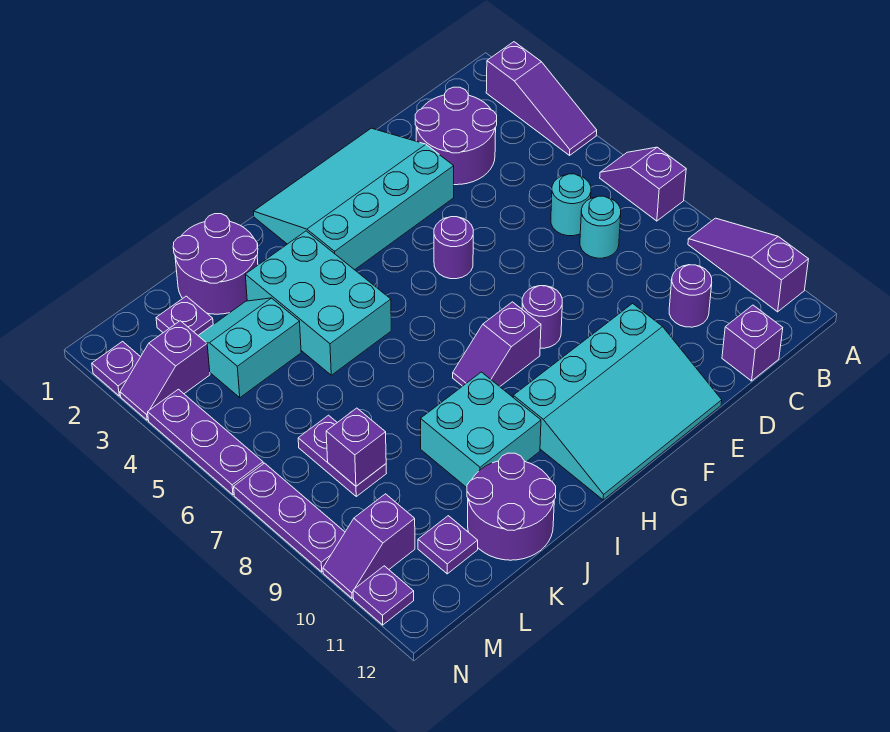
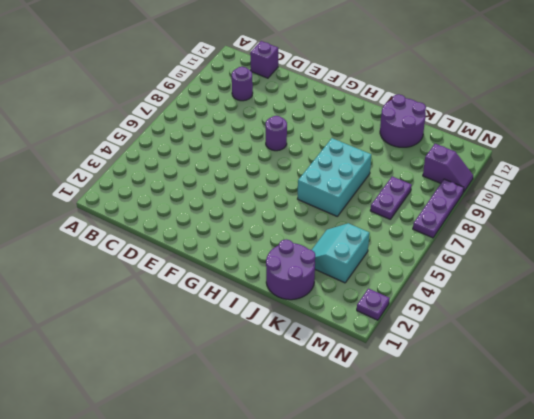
cyan 2x3 brick [298,138,371,216] -> cyan 2x3 brick moved to [245,231,391,375]
cyan 2x2 slope [312,223,369,283] -> cyan 2x2 slope turned to [198,298,301,398]
none -> purple 1x3 slope [486,42,597,155]
none -> purple 1x2 slope [600,147,686,221]
none -> purple 1x3 slope [688,218,808,312]

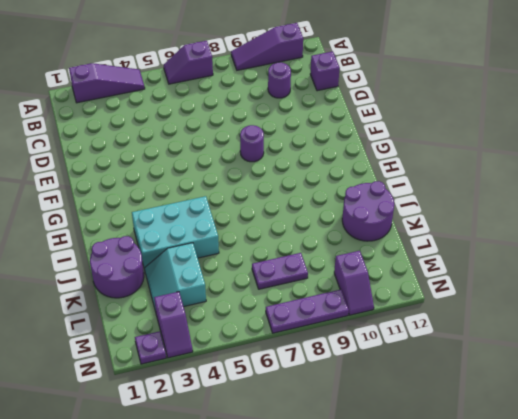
none -> purple 2x2 round brick [415,87,497,185]
none -> cyan 1x1 round brick [551,174,591,236]
none -> cyan 1x1 round brick [580,196,621,258]

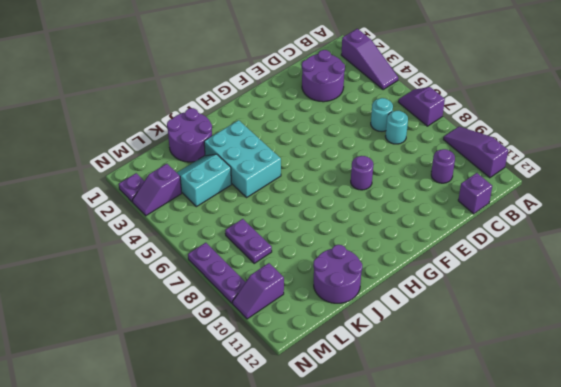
none -> cyan 3x4 slope [254,128,454,270]
none -> cyan 3x4 slope [513,304,722,500]
none -> purple 1x1 round brick [434,217,473,279]

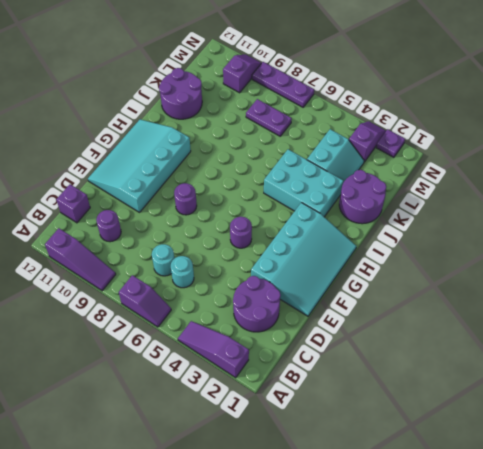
none -> purple 1x2 slope [453,302,541,387]
none -> cyan 2x2 brick [421,372,541,488]
none -> purple 1x1 plate [156,296,213,335]

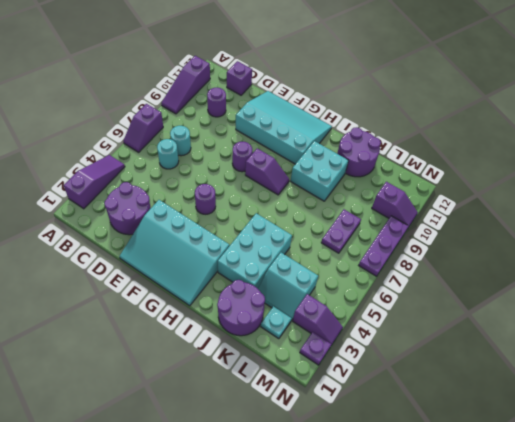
cyan 1x1 plate [261,306,292,339] -> purple 1x1 plate [156,296,213,335]
none -> purple 1x1 plate [418,516,478,574]
none -> purple 1x3 plate [148,389,263,495]
none -> purple 1x1 plate [353,566,414,625]

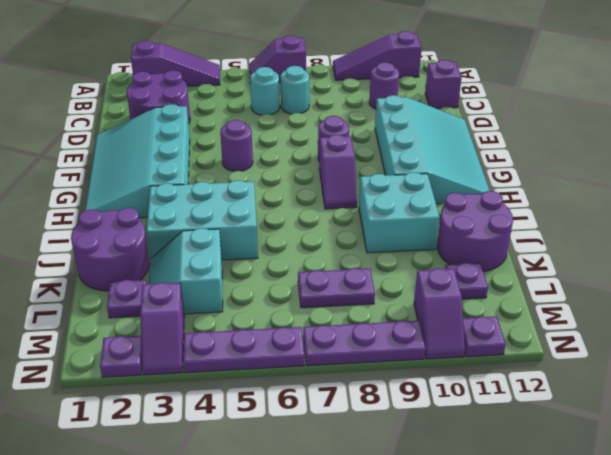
none -> purple 1x1 brick [326,408,386,486]

